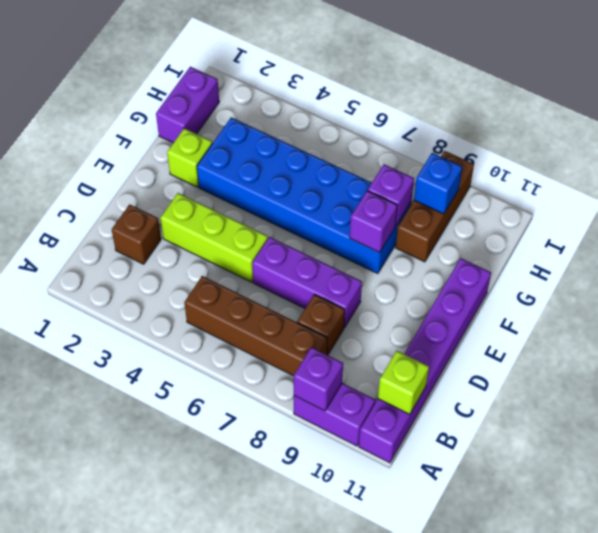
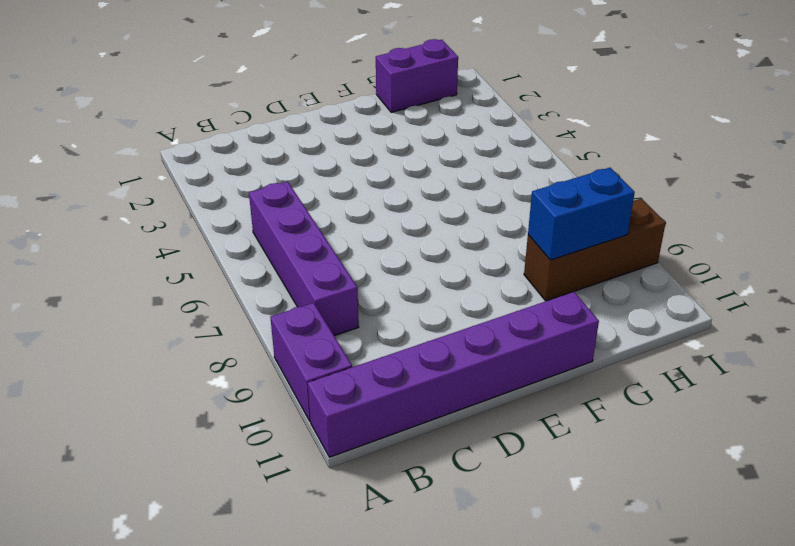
purple 1x4 brick [249,181,359,336] -> brown 1x4 brick [184,276,327,376]
blue 1x2 brick [528,168,635,260] -> blue 1x1 brick [414,153,462,214]
none -> brown 1x1 brick [112,204,161,264]
none -> brown 1x1 brick [297,295,345,355]
none -> lime 1x3 brick [161,193,268,282]

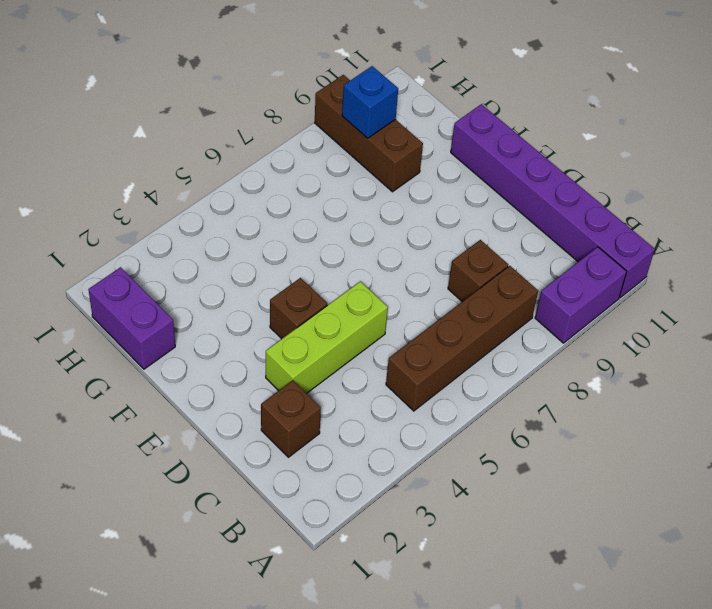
brown 1x1 brick [270,278,327,339] -> none
none -> purple 1x3 brick [252,237,362,328]
none -> lime 1x1 brick [167,128,212,187]
none -> blue 2x6 brick [197,118,411,274]

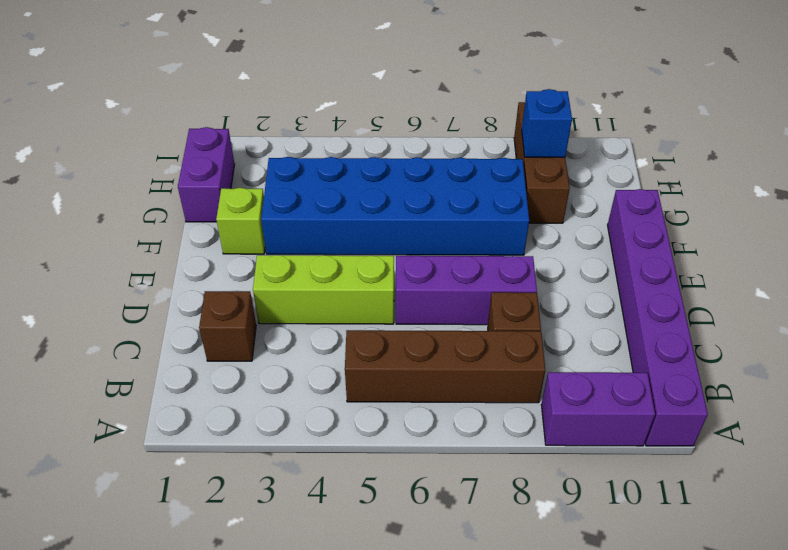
none -> purple 1x1 brick [294,347,343,411]
none -> lime 1x1 brick [378,351,429,414]
none -> purple 1x1 brick [350,191,398,253]

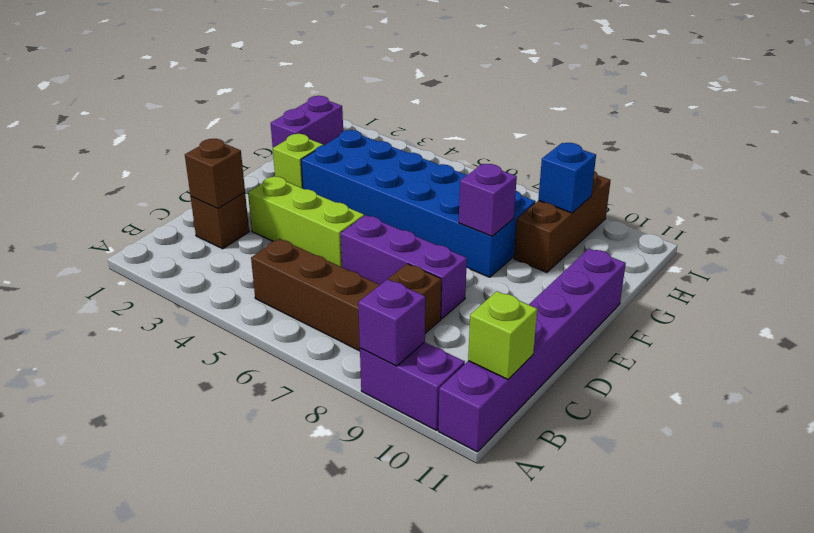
brown 1x1 brick [185,139,245,209] -> none
none -> purple 1x1 brick [368,164,414,225]

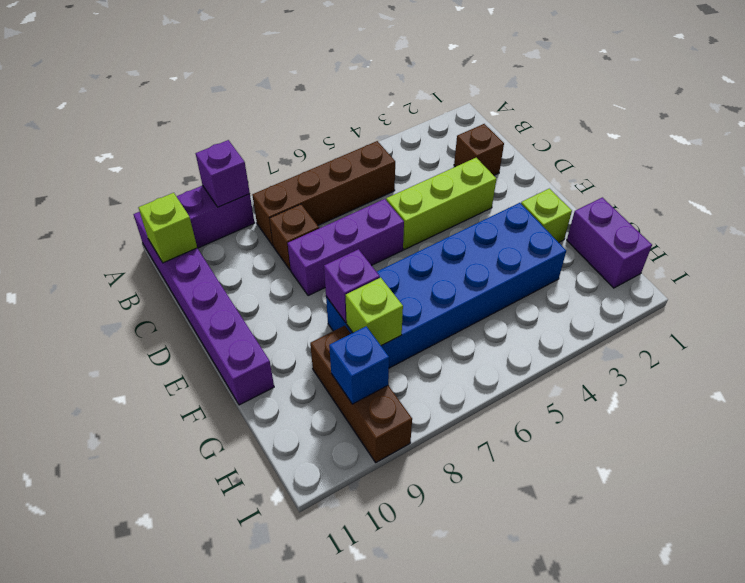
lime 1x1 brick [345,278,403,346] -> purple 1x1 brick [368,164,414,225]

